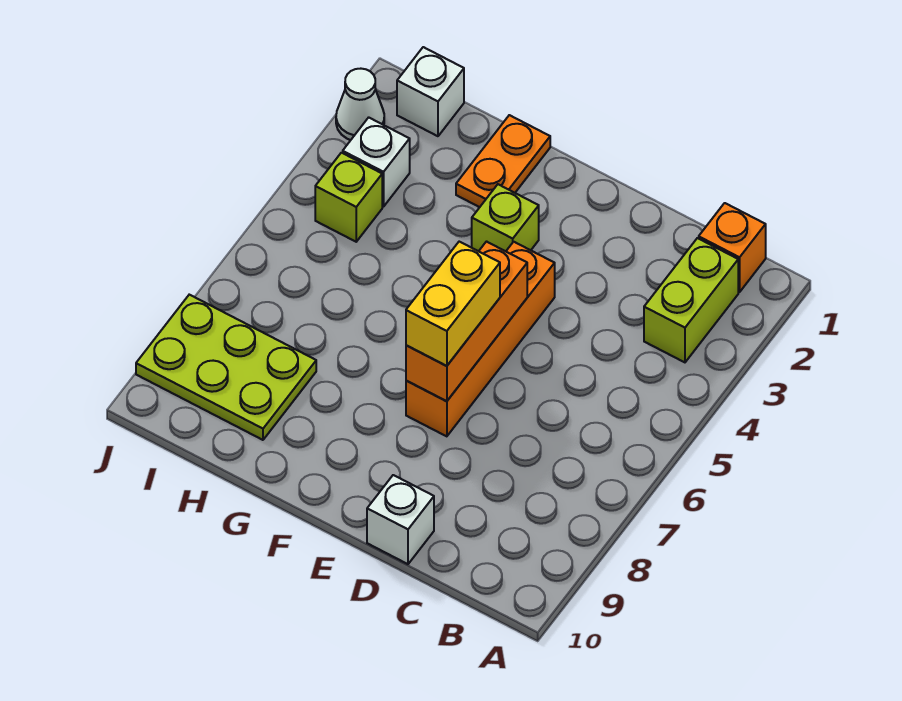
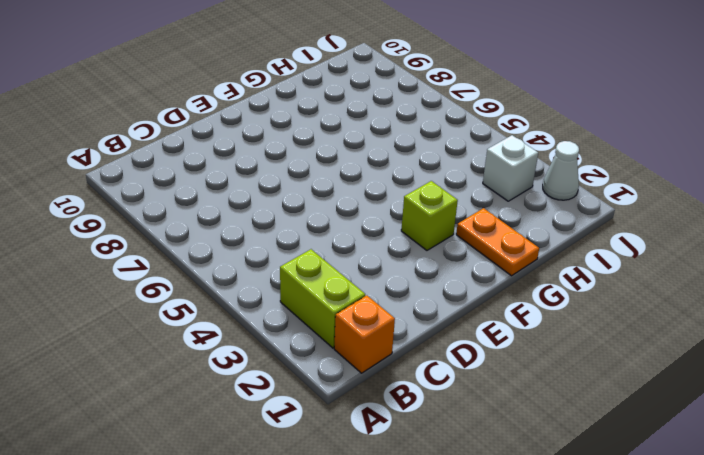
none -> white 1x1 brick [367,475,434,564]
none -> orange 1x4 brick [406,242,555,436]
none -> lime 2x3 plate [136,295,316,440]

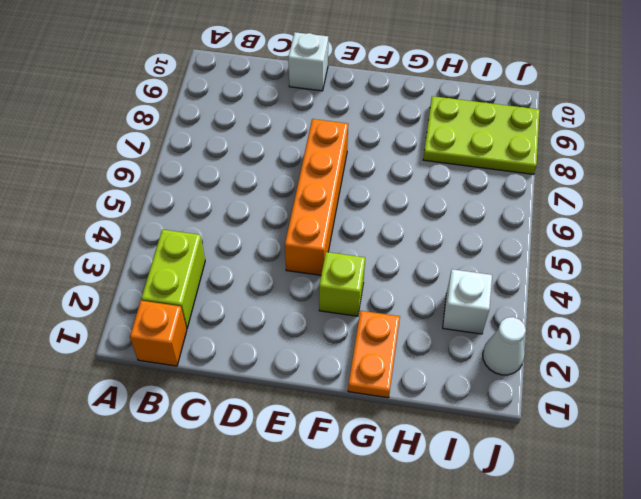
none -> white 1x1 brick [397,47,464,136]
none -> lime 1x1 brick [315,153,382,242]
none -> orange 1x3 brick [406,242,527,401]

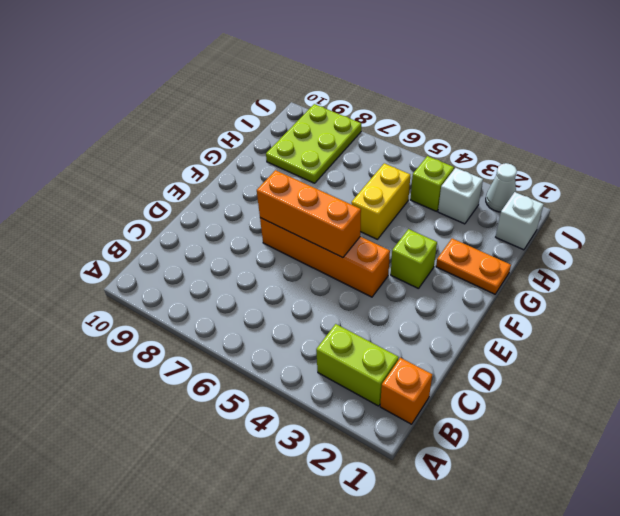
yellow 1x2 brick [352,163,410,239] -> yellow 1x2 brick turned to [406,242,500,366]
none -> white 1x1 brick [367,475,434,564]

